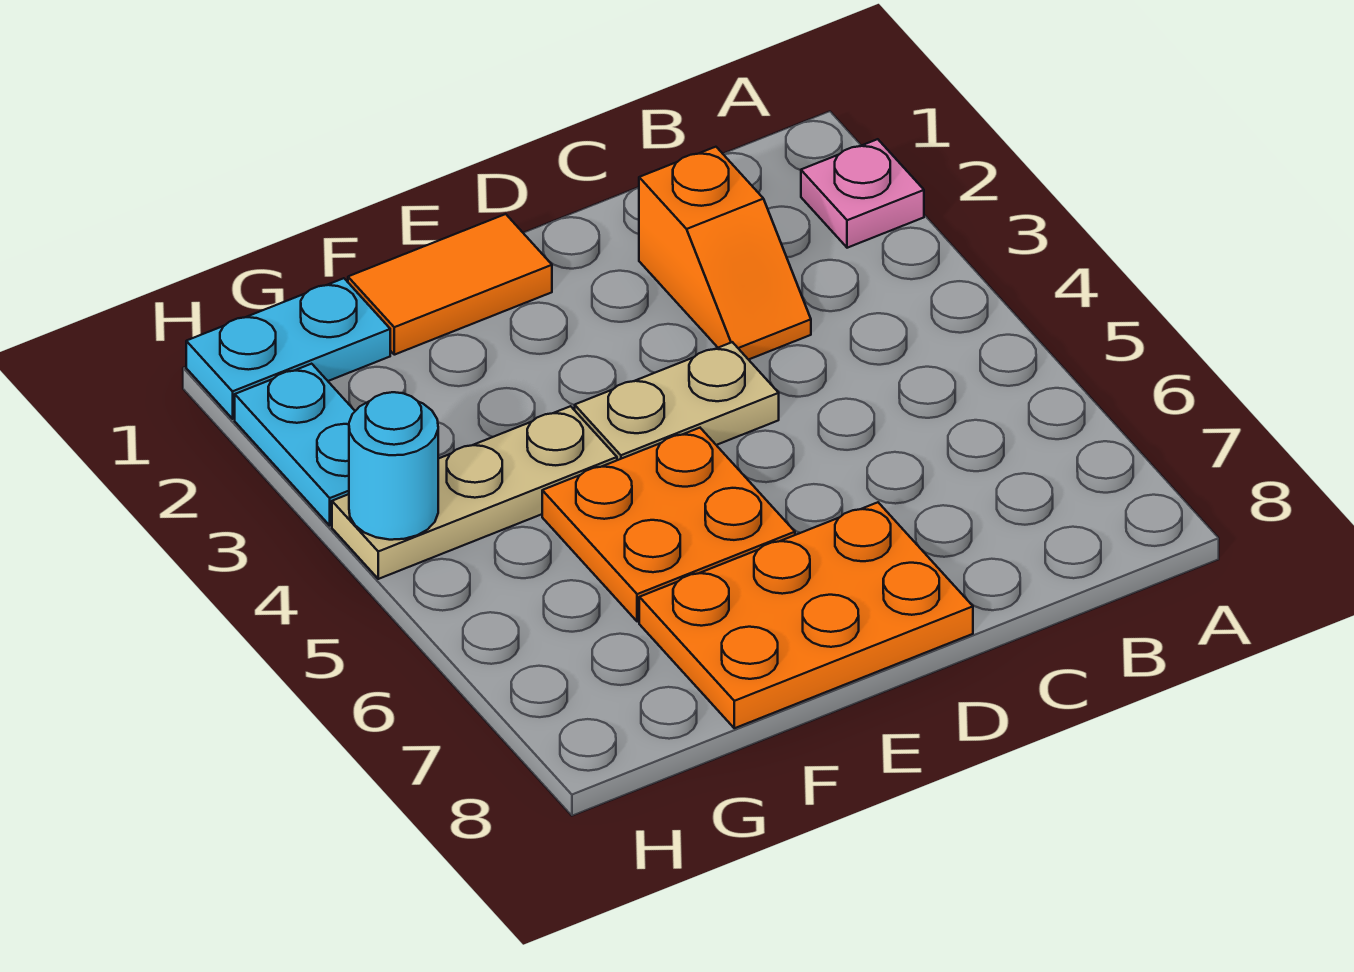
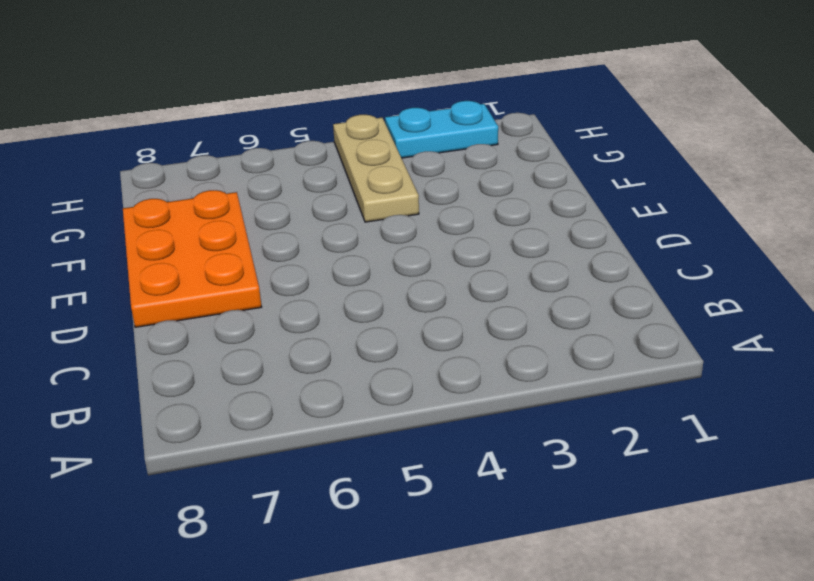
none -> pink 1x1 plate [801,139,924,248]
none -> orange 1x2 slope [639,147,811,360]

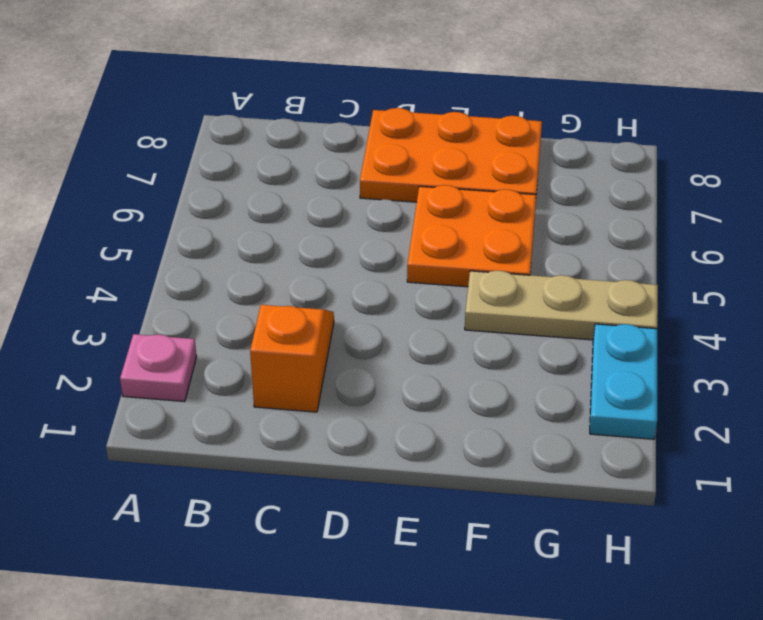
none -> tan 1x2 plate [575,342,779,460]
none -> orange 1x2 tile [348,214,552,355]

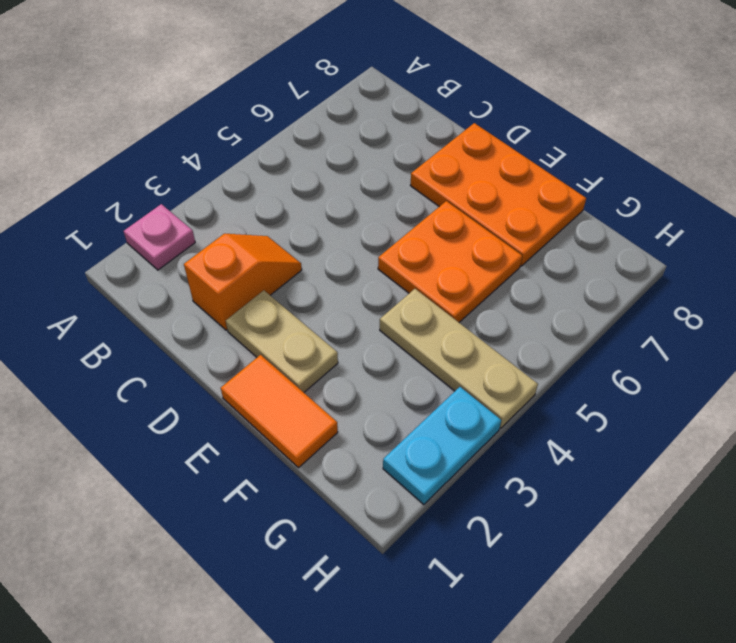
tan 1x2 plate [226,290,338,392] -> tan 1x2 plate moved to [575,342,779,460]
none -> cyan 1x2 plate [186,278,390,419]
none -> cyan 1x1 round brick [349,392,438,540]

